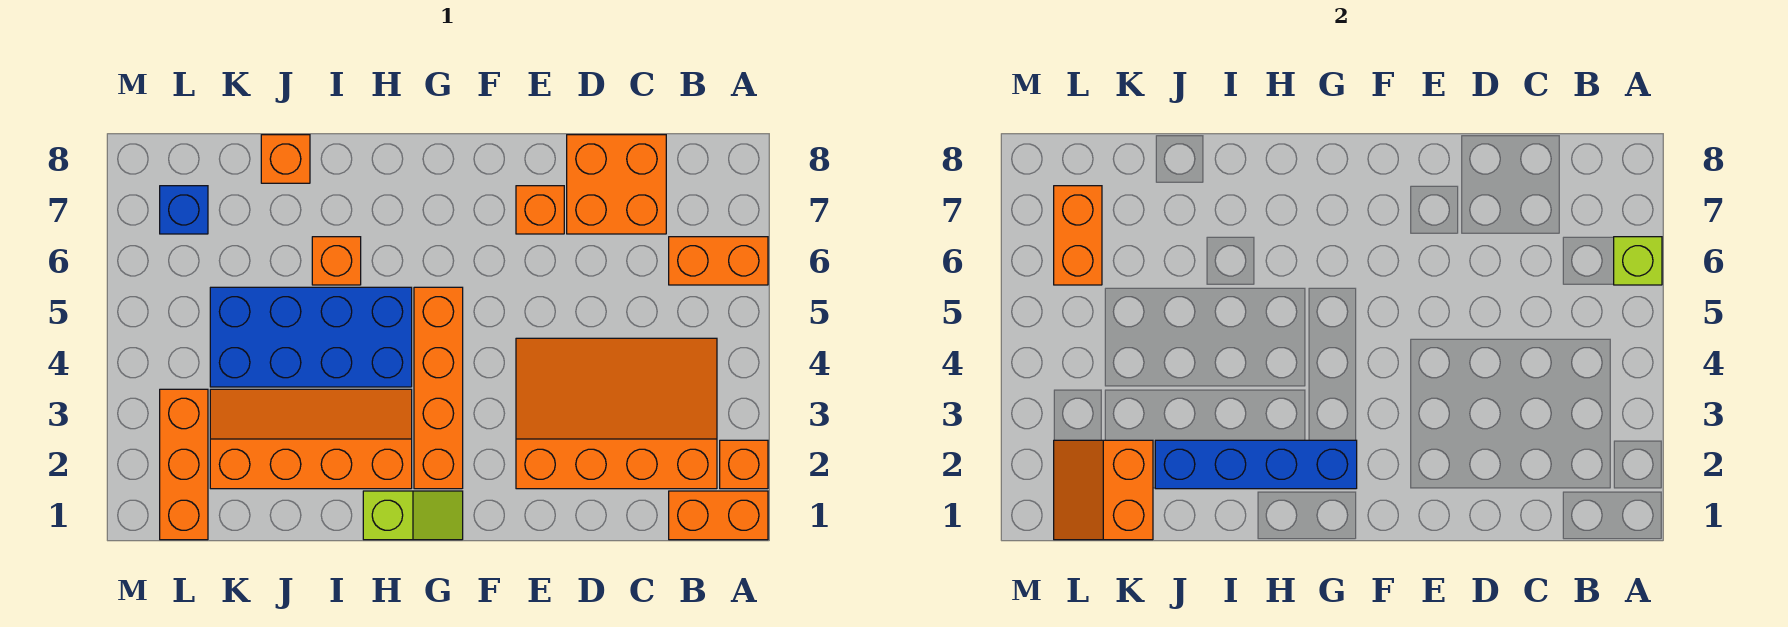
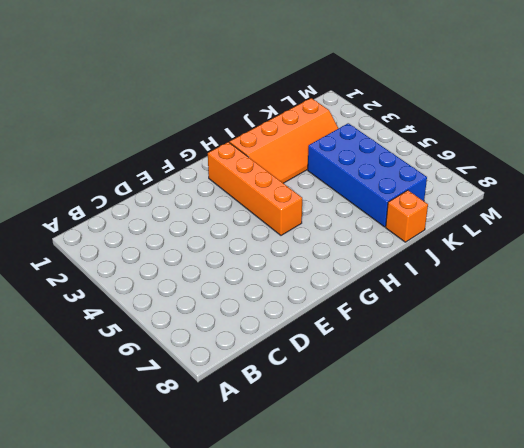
blue 2x4 brick [308,123,427,227] -> blue 2x4 brick turned to [210,287,412,387]
none -> orange 1x2 brick [669,491,768,540]
none -> orange 1x1 brick [720,440,768,489]
none -> orange 1x2 brick [669,237,768,285]

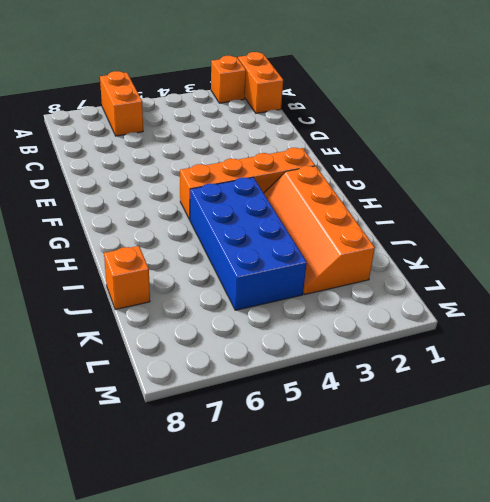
none -> orange 3x4 slope [516,338,717,489]
none -> orange 2x2 brick [567,135,666,234]
none -> orange 1x1 brick [516,186,564,234]

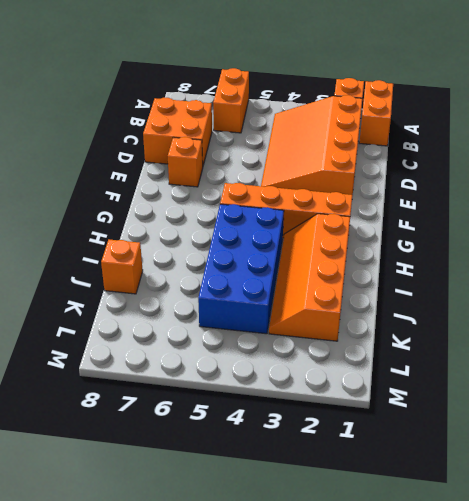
none -> lime 1x2 slope [363,491,463,540]
none -> orange 1x1 brick [312,237,361,285]
none -> orange 1x3 brick [160,389,208,540]

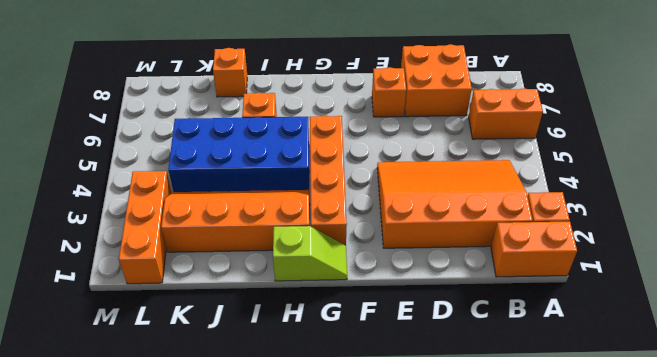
none -> blue 1x1 brick [160,186,208,234]
none -> lime 1x1 brick [1614,237,1662,285]
none -> blue 1x4 brick [1155,440,1357,489]

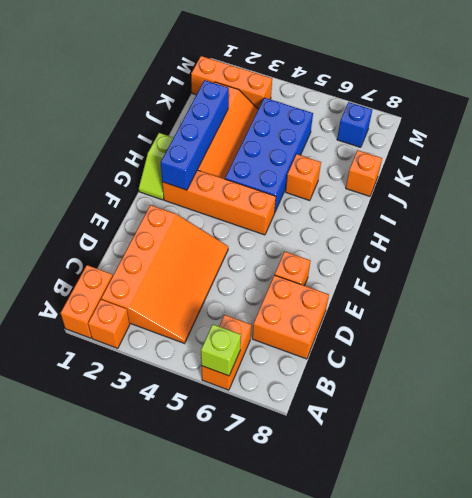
none -> orange 2x2 slope [1054,440,1153,540]
none -> orange 1x2 brick [1054,186,1102,285]

